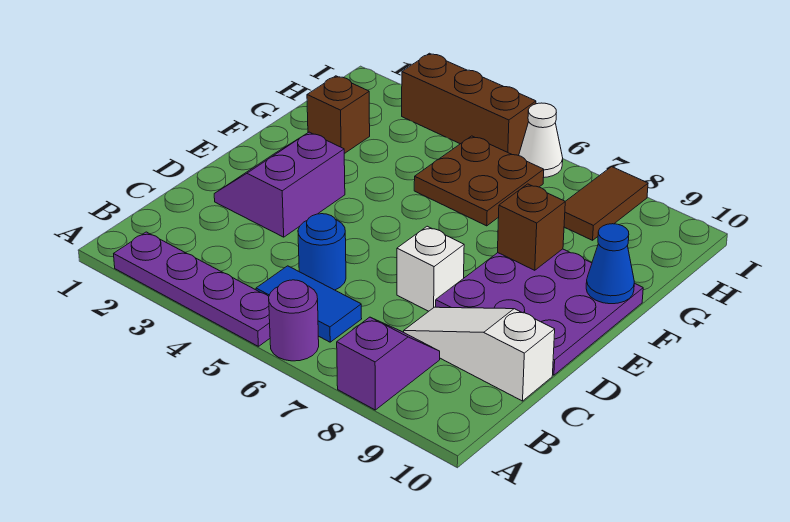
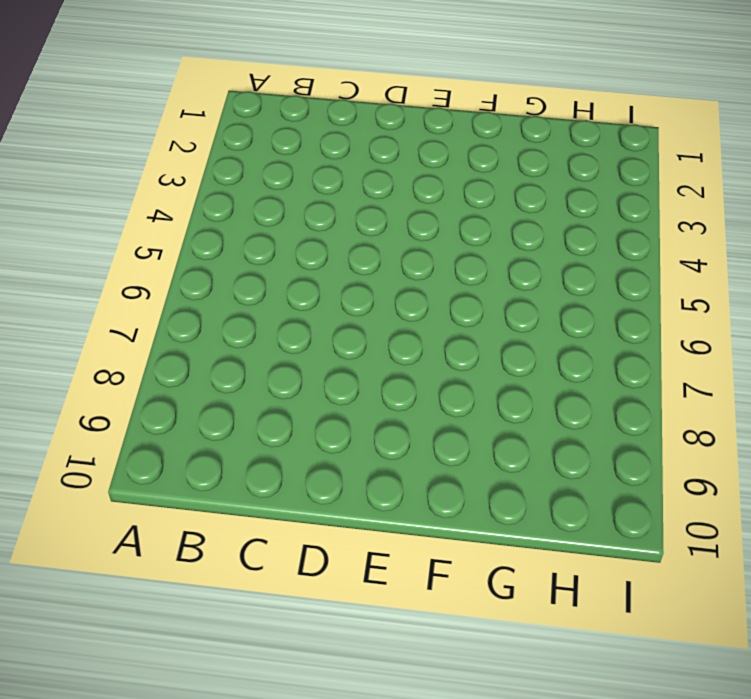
none -> purple 1x4 plate [114,232,270,346]
none -> purple 1x1 round brick [269,280,319,361]
none -> purple 1x2 slope [337,317,440,410]

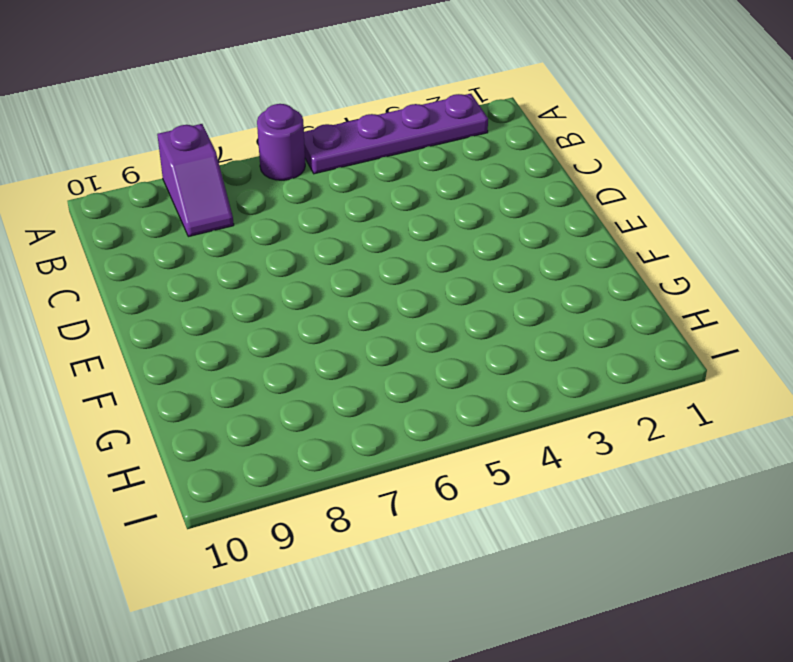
none -> blue 1x2 tile [256,266,362,342]
none -> blue 1x1 round brick [298,214,346,290]
none -> white 1x3 slope [404,307,555,401]

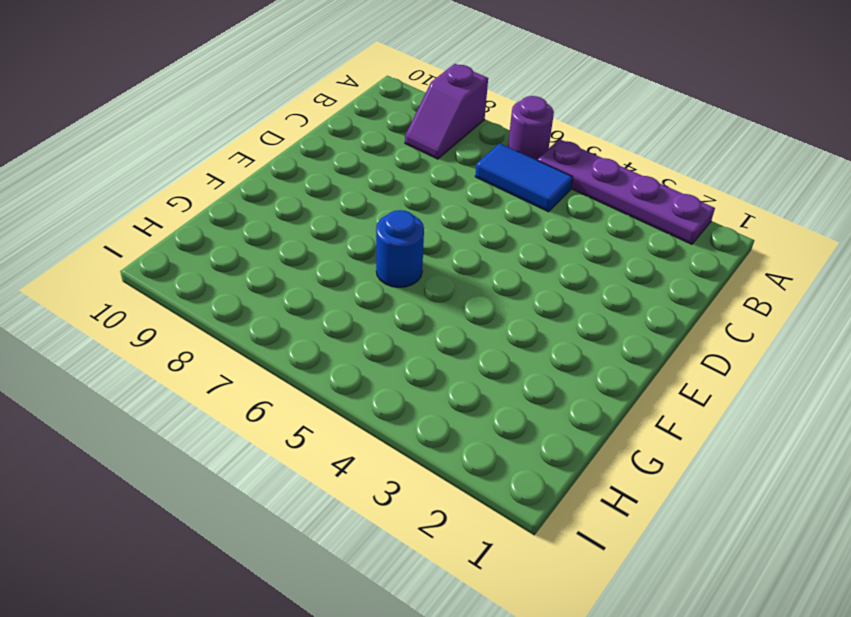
blue 1x1 round brick [376,210,424,287] -> blue 1x1 round brick moved to [298,214,346,290]
none -> white 1x3 slope [404,307,555,401]
none -> purple 2x2 slope [214,132,345,237]
none -> white 1x1 brick [397,226,464,311]

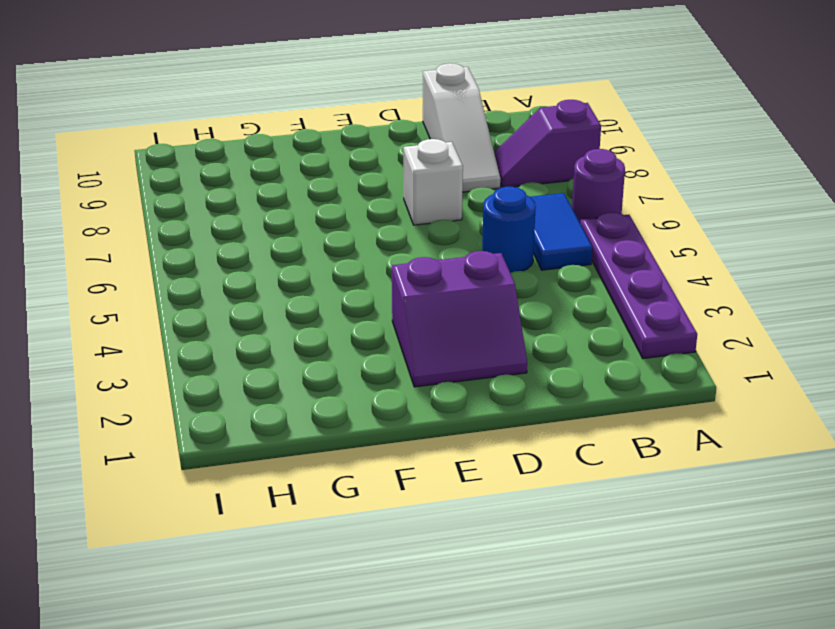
none -> purple 3x3 plate [436,249,643,375]
none -> brown 1x1 brick [307,76,370,154]
none -> brown 2x2 plate [414,136,544,226]

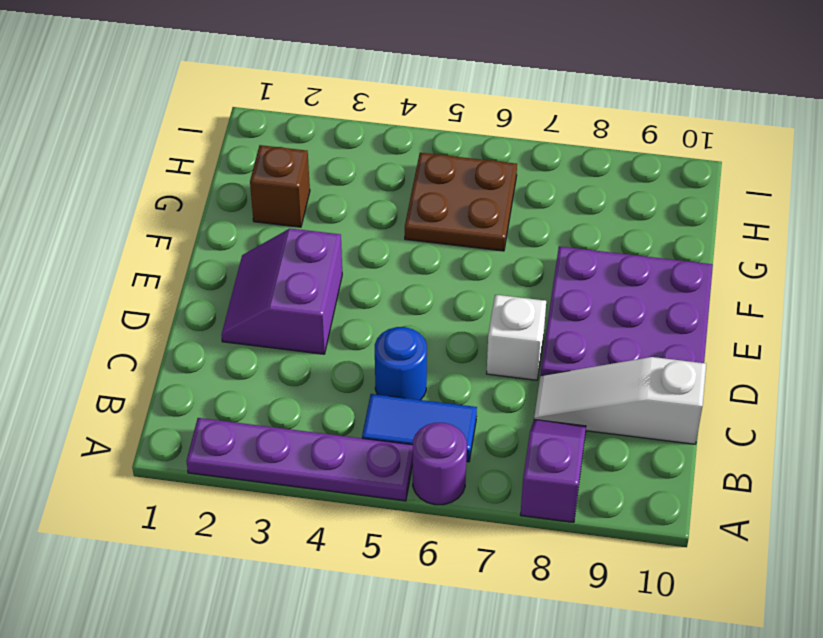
none -> brown 1x2 tile [564,167,648,240]
none -> brown 1x3 brick [402,53,536,155]
none -> white 1x1 cone [519,103,563,178]

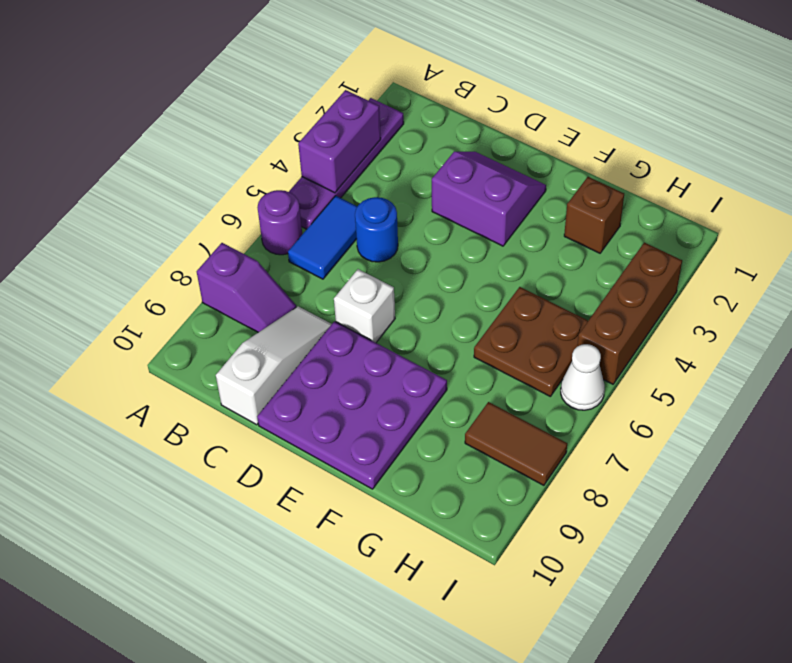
purple 1x2 brick [298,90,381,193] -> none
none -> brown 1x1 brick [498,184,565,270]
none -> blue 1x1 cone [586,224,634,304]

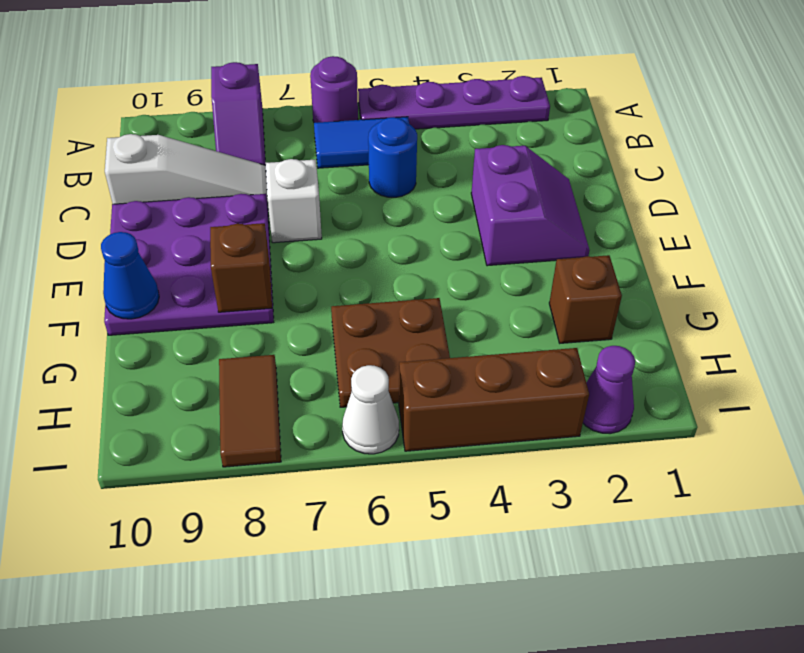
purple 1x1 cone [583,346,635,434] -> none

